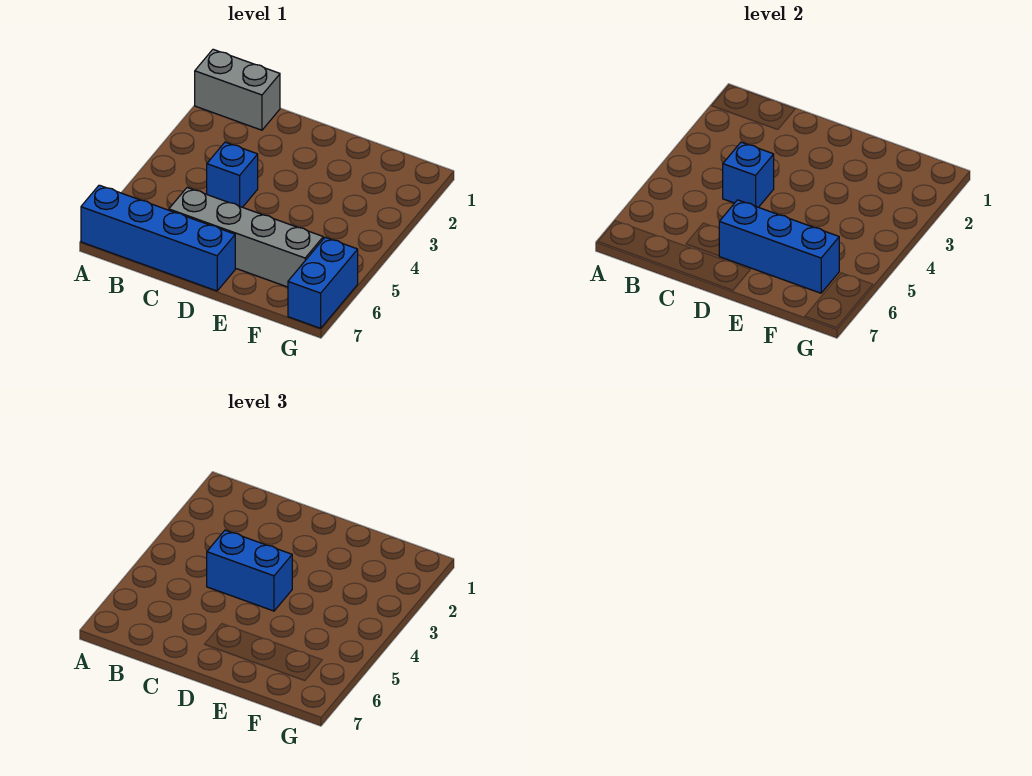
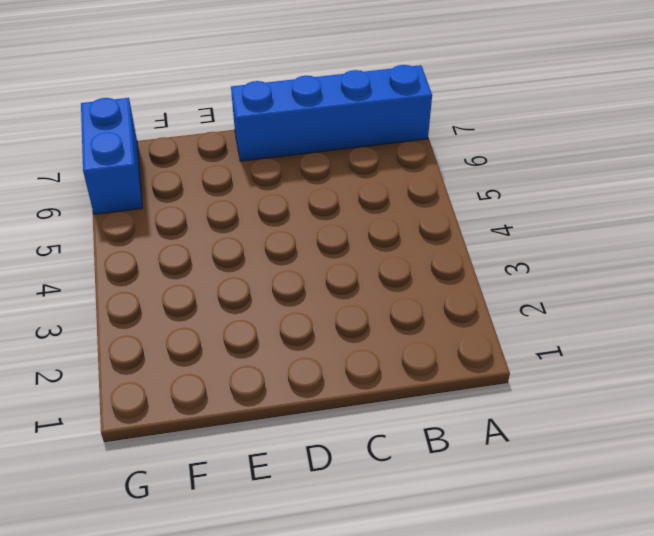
none -> grey 1x2 brick [195,49,280,130]
none -> blue 1x1 brick [207,142,258,207]

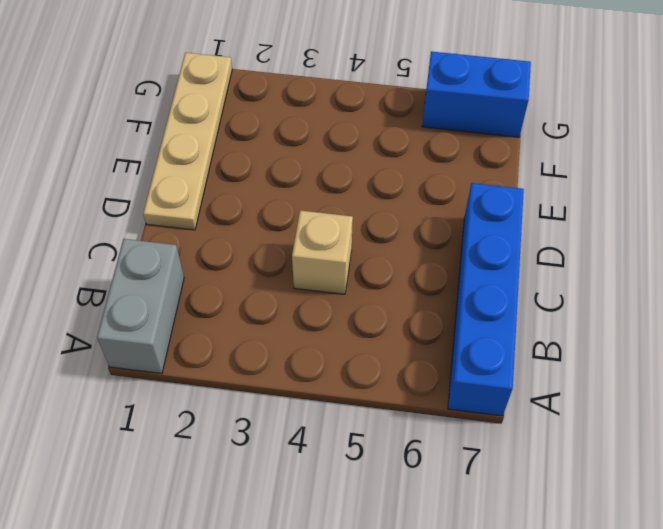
tan 1x1 brick [292,210,353,294] -> blue 1x1 brick [207,142,258,207]
tan 1x4 plate [143,53,232,230] -> none
none -> grey 1x4 brick [169,188,323,287]
none -> blue 1x1 brick [723,142,774,207]

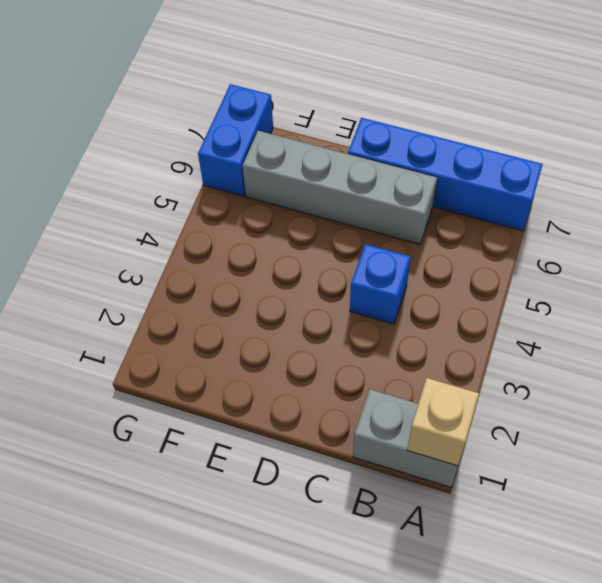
tan 1x1 brick [407,378,479,466] -> none
none -> blue 1x1 brick [723,142,774,207]
none -> blue 1x3 brick [719,200,839,293]

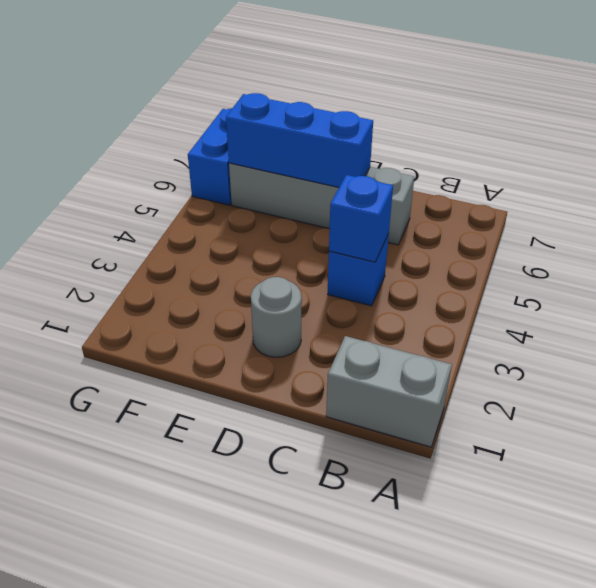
grey 1x1 round brick [251,277,302,357] -> none
none -> blue 1x4 brick [81,185,235,291]
none -> blue 1x2 brick [207,530,292,611]

